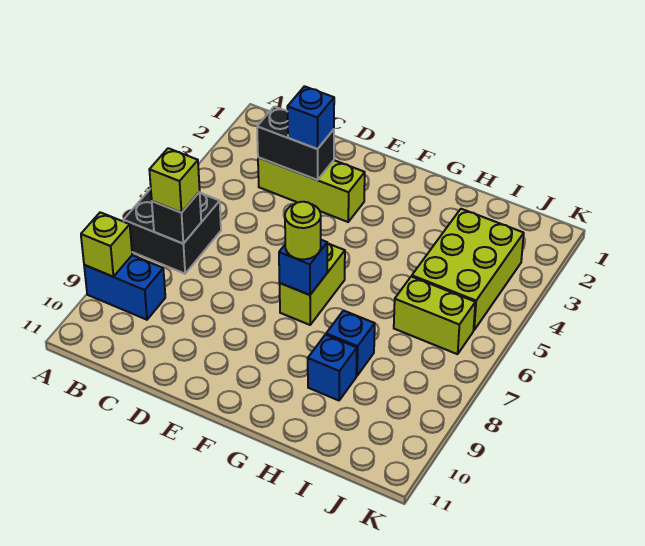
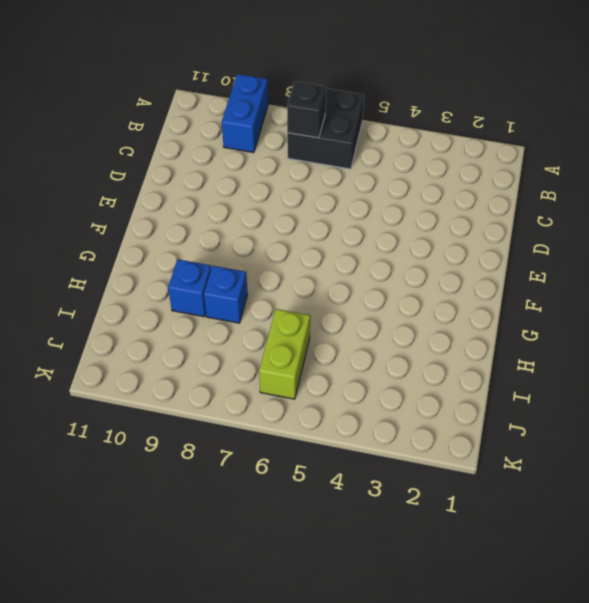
none -> lime 1x3 brick [258,157,365,222]
none -> lime 1x2 brick [280,243,345,325]
none -> lime 2x3 brick [412,209,524,330]

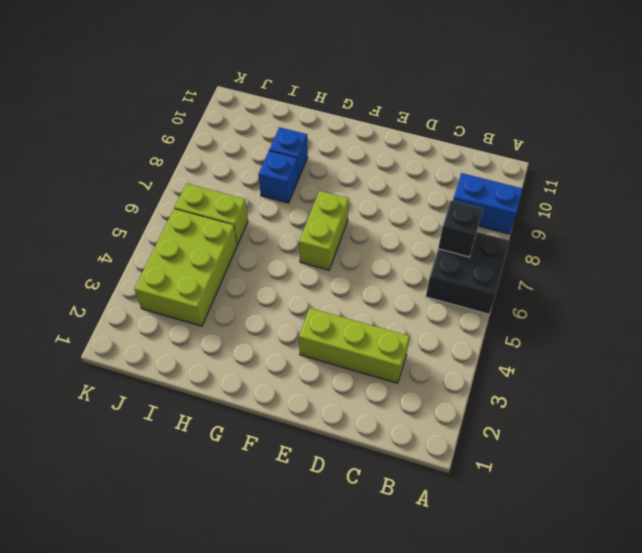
none -> lime 1x1 brick [81,212,132,277]
none -> black 1x2 brick [257,107,334,180]
none -> blue 1x1 brick [279,240,327,295]

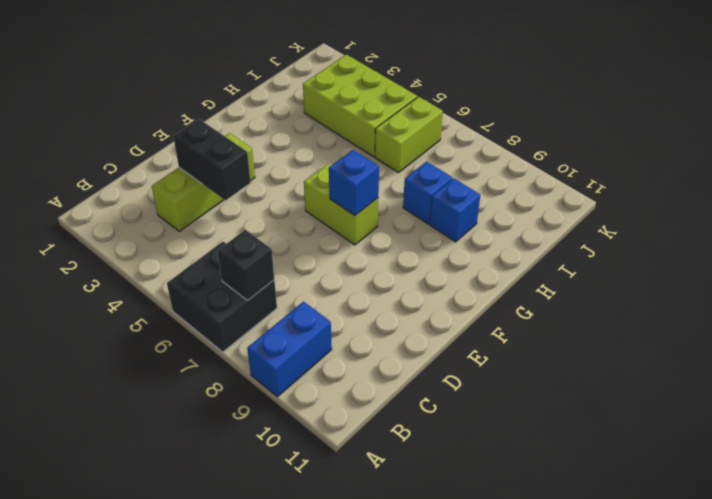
black 1x2 brick [173,119,251,200] -> black 1x2 brick turned to [257,107,334,180]
none -> lime 1x1 brick [81,212,132,277]
none -> lime 1x1 brick [149,148,200,213]
none -> blue 1x1 brick [287,86,334,149]

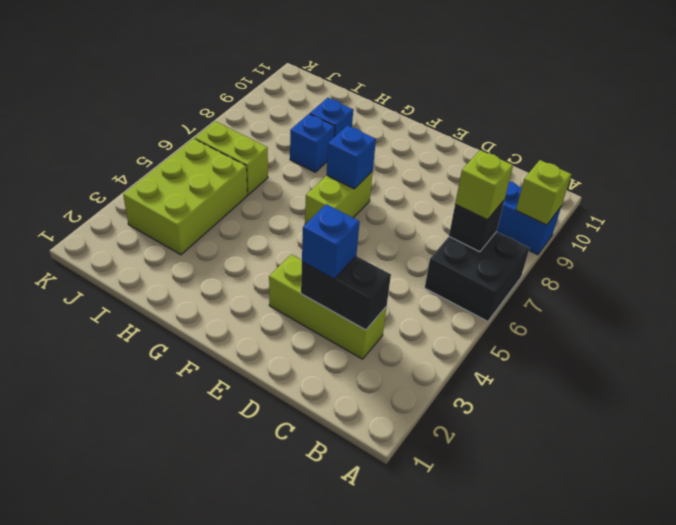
none -> lime 1x1 round brick [285,202,321,259]

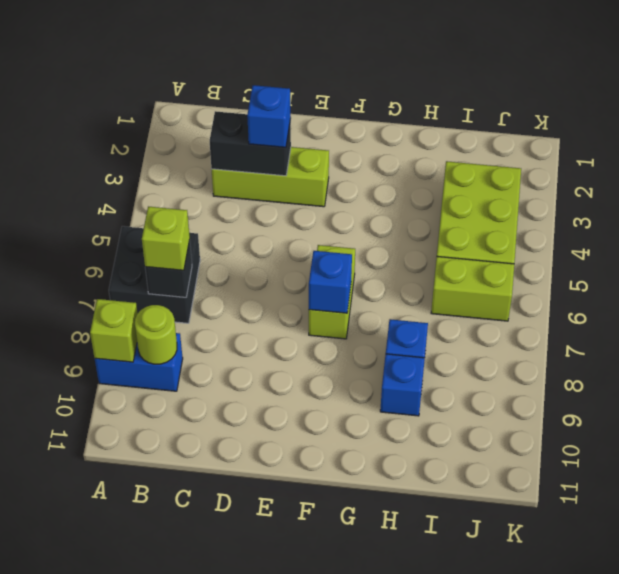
lime 1x1 round brick [135,305,177,364] -> lime 1x1 round brick moved to [285,202,321,259]

